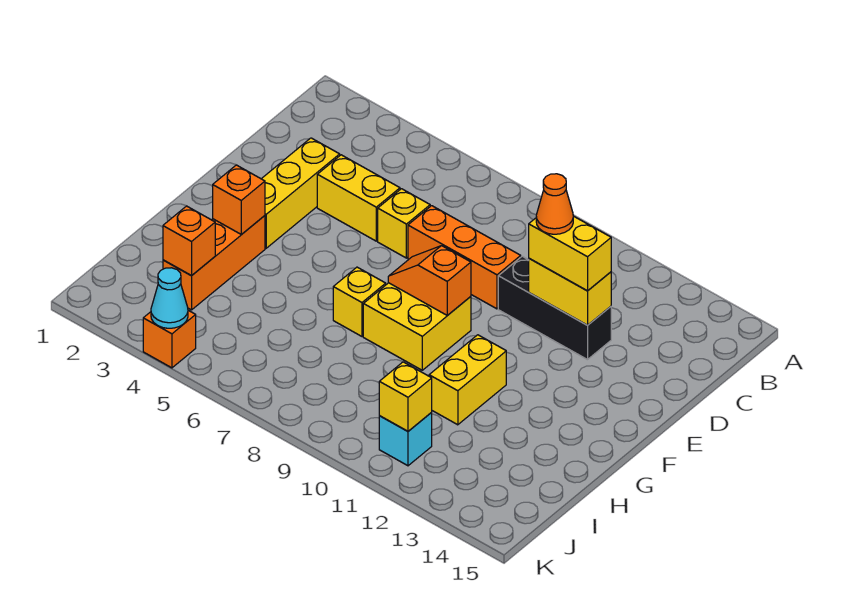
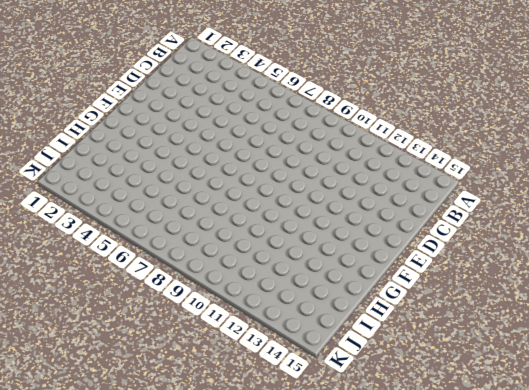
none -> yellow 1x3 brick [262,138,340,248]
none -> yellow 1x2 brick [317,155,400,241]
none -> yellow 1x1 brick [378,189,430,258]

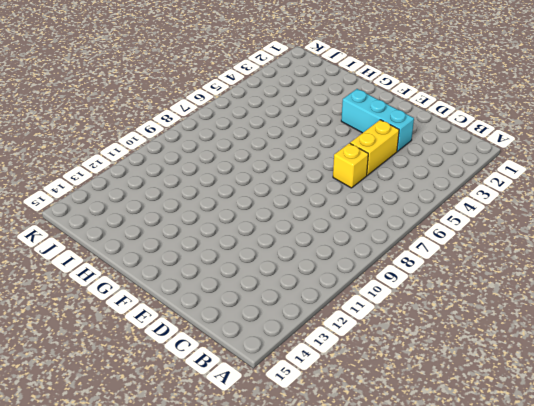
cyan 1x3 brick [341,89,414,151] -> yellow 1x3 brick [262,138,340,248]
none -> orange 1x3 brick [408,206,521,309]
none -> black 1x3 brick [498,256,611,360]
none -> yellow 2x2 brick [363,283,471,370]

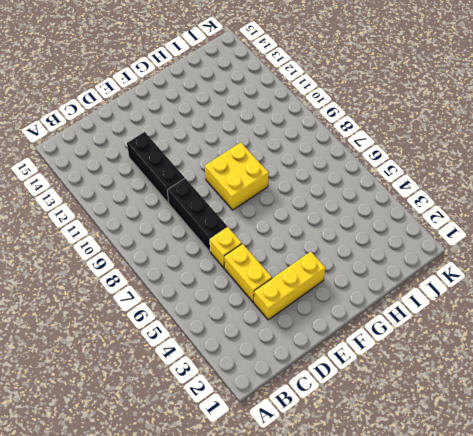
black 1x3 brick [167,178,227,251] -> orange 1x3 brick [408,206,521,309]
none -> orange 1x3 brick [163,216,265,310]
none -> yellow 1x1 brick [333,267,386,336]
none -> yellow 1x2 brick [429,335,506,425]

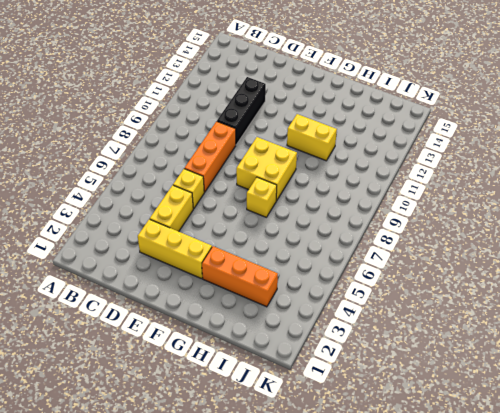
none -> cyan 1x1 brick [379,413,432,466]
none -> orange 1x1 brick [143,310,196,368]
none -> yellow 1x2 brick [529,259,611,325]

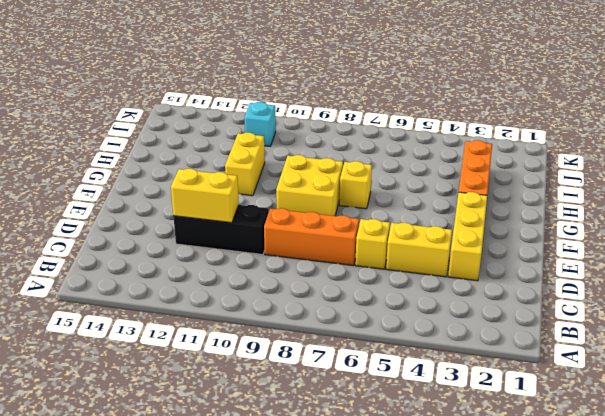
none -> orange 1x1 brick [143,310,196,368]
none -> orange 1x2 slope [388,246,471,315]
none -> orange 1x1 brick [213,165,265,235]

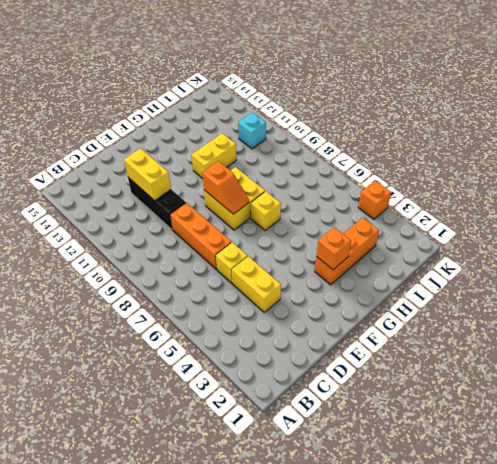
none -> yellow 1x3 brick [262,138,340,248]
none -> orange 1x1 brick [163,206,215,276]
none -> yellow 1x1 brick [379,362,432,431]

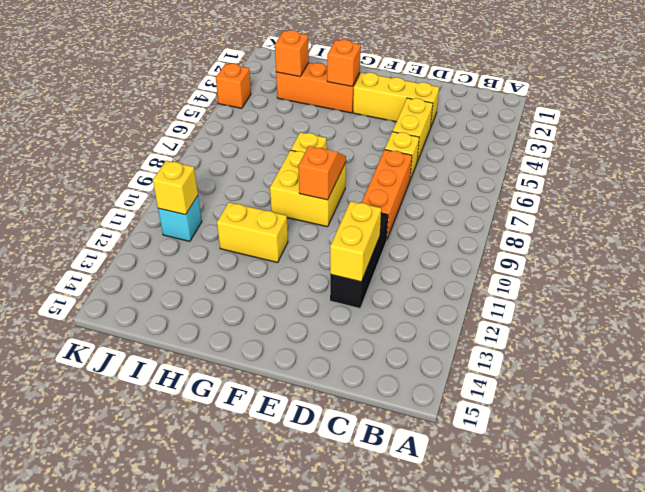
none -> cyan 1x1 cone [151,268,188,328]
none -> yellow 1x2 brick [529,216,611,291]
none -> orange 1x1 cone [536,174,573,234]

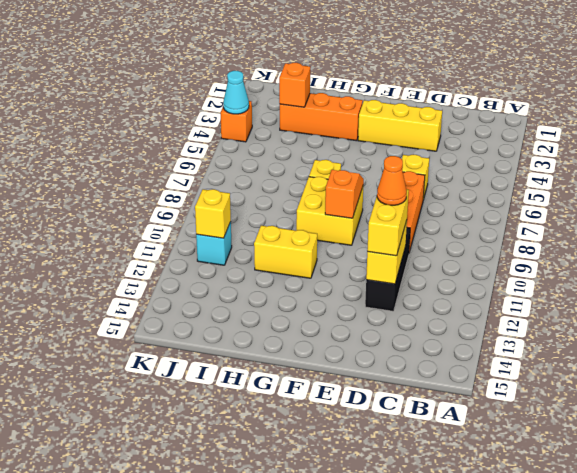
none -> yellow 1x2 brick [317,155,400,241]
none -> orange 1x1 brick [213,165,265,235]

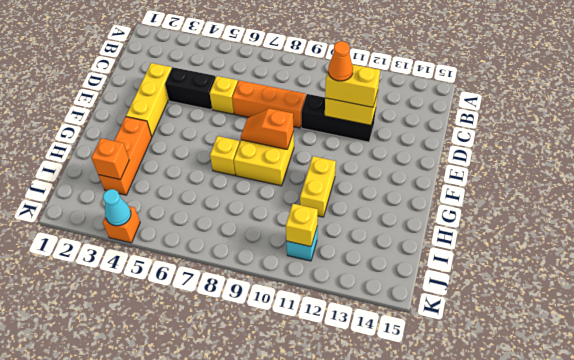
black 1x2 brick [165,67,216,110] -> yellow 1x2 brick [317,155,400,241]
none -> orange 1x1 brick [213,165,265,235]

